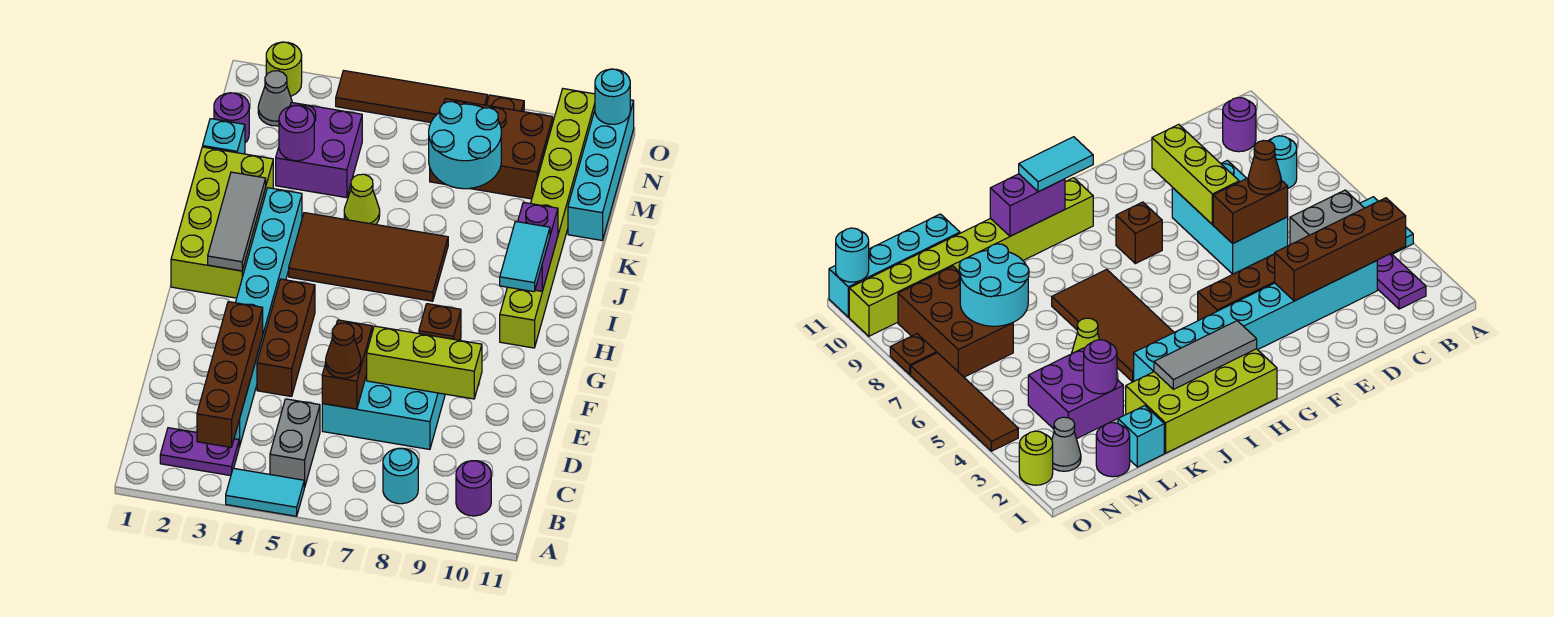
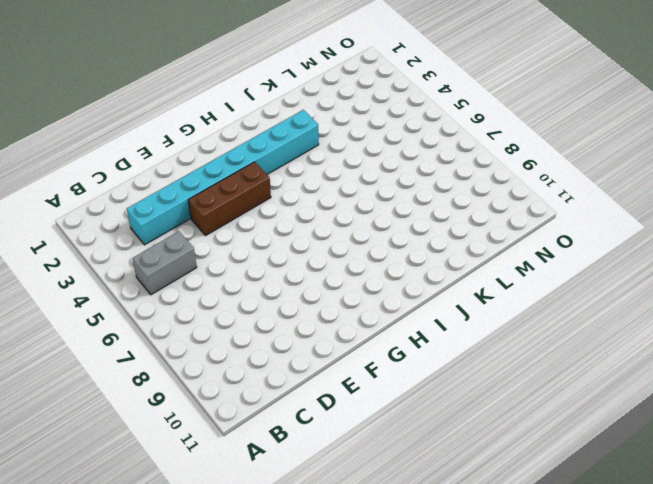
none -> cyan 1x2 tile [226,468,304,516]
none -> purple 1x2 plate [160,428,239,476]
none -> cyan 1x1 round brick [383,448,418,504]
none -> purple 1x1 round brick [456,461,491,516]

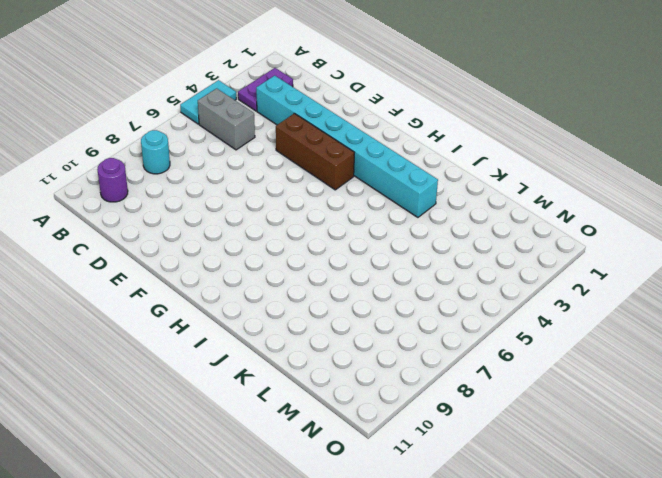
none -> cyan 2x3 brick [322,375,445,449]
none -> brown 1x1 brick [419,304,461,340]
none -> lime 2x4 brick [171,147,273,298]
none -> lime 1x8 brick [500,89,595,348]

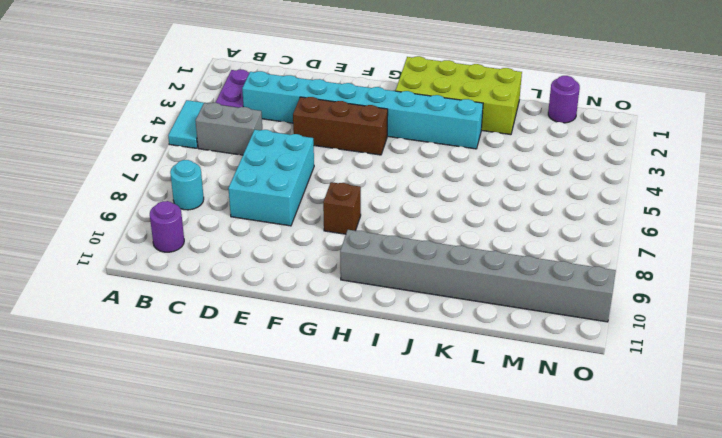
grey 1x8 brick [340,230,616,322] -> lime 1x8 brick [500,89,595,348]
none -> brown 2x4 tile [289,213,448,301]
none -> lime 1x1 cone [344,174,380,224]
none -> cyan 1x1 brick [203,119,245,154]
none -> purple 2x2 brick [276,102,362,198]

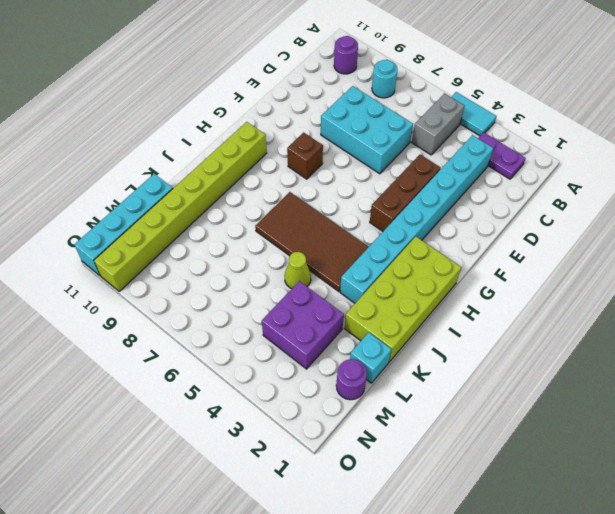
none -> brown 2x3 brick [430,99,553,199]
none -> grey 1x1 cone [258,71,292,126]
none -> lime 1x1 round brick [266,42,302,96]
none -> brown 1x4 tile [336,71,488,122]

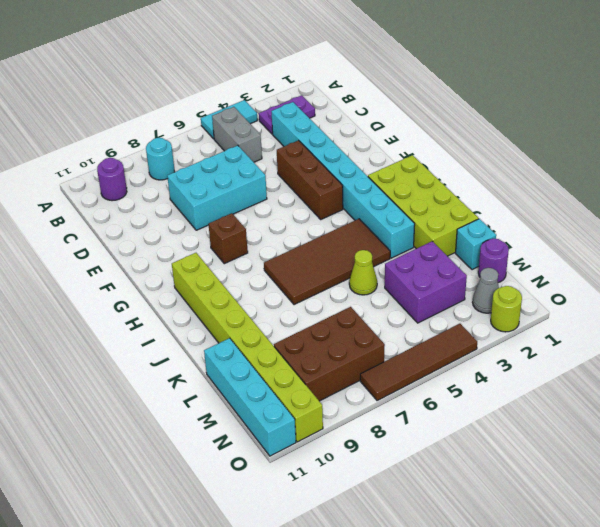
none -> brown 1x1 plate [487,95,524,112]
none -> brown 1x4 brick [197,302,263,447]
none -> brown 1x2 brick [322,320,372,409]
none -> lime 1x3 brick [367,326,482,399]

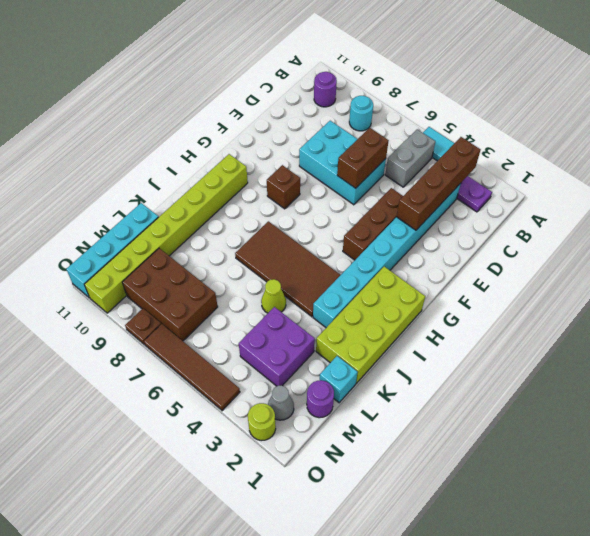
none -> lime 1x3 brick [367,326,482,399]
none -> grey 1x3 tile [208,172,266,271]
none -> purple 1x2 brick [518,202,558,291]
none -> purple 1x1 round brick [279,105,314,161]

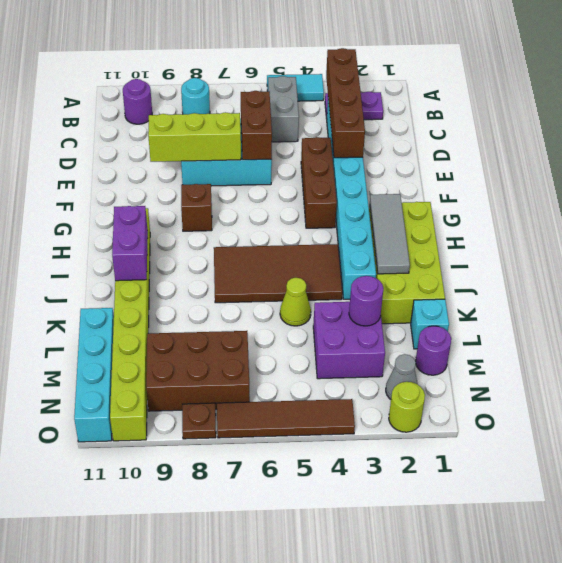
none -> cyan 2x2 round brick [429,102,501,189]
none -> cyan 1x1 round brick [595,69,630,124]
none -> brown 1x1 cone [326,323,361,378]
none -> cyan 1x2 tile [500,221,550,292]

